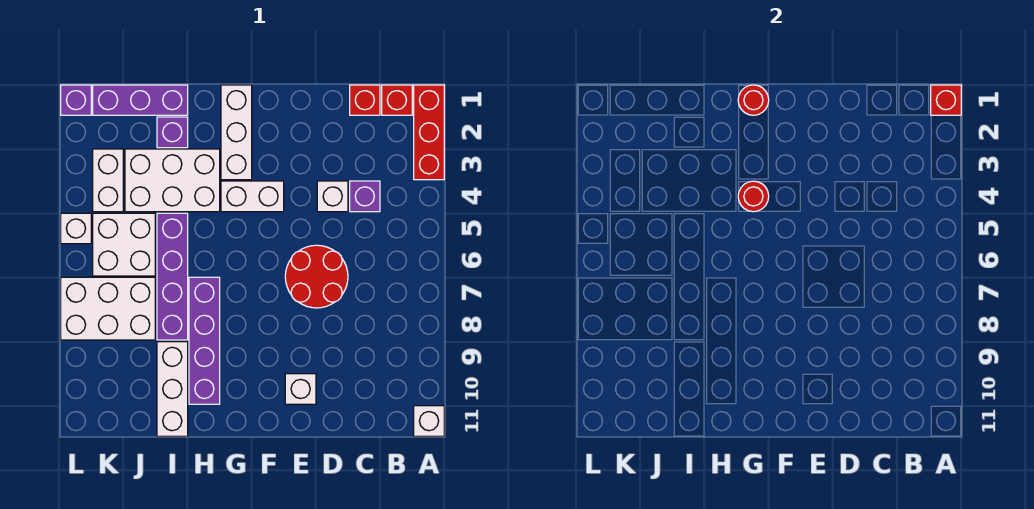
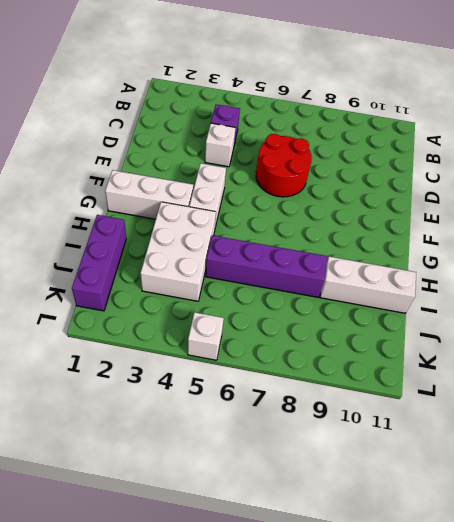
none -> red 1x3 brick [414,85,444,180]
none -> white 1x1 brick [414,406,444,436]
none -> red 1x1 brick [382,85,412,115]

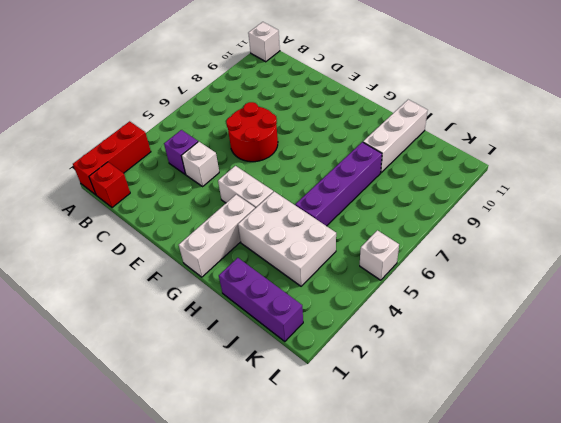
none -> red 1x1 brick [350,85,380,115]
none -> white 1x1 brick [285,374,316,404]
none -> purple 1x4 brick [189,277,220,404]

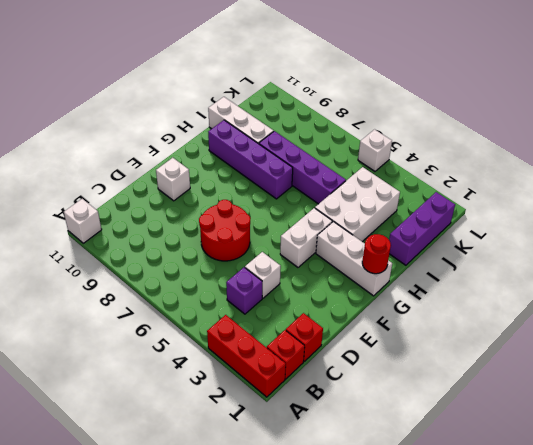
none -> purple 1x1 brick [157,117,188,148]
none -> white 2x2 brick [93,213,155,276]
none -> white 2x3 brick [61,277,155,340]

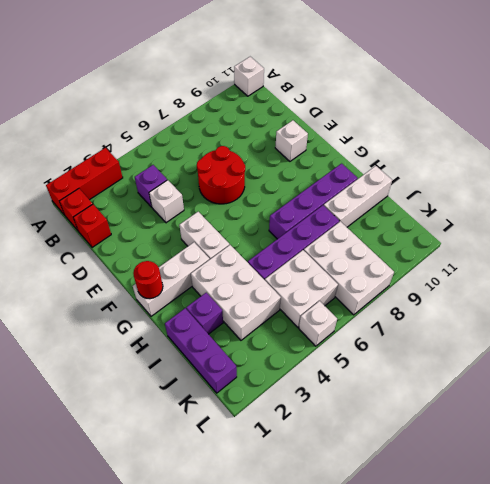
none -> white 1x2 brick [93,149,123,212]
none -> purple 1x1 brick [61,85,91,115]
none -> red 1x1 brick [931,85,961,115]

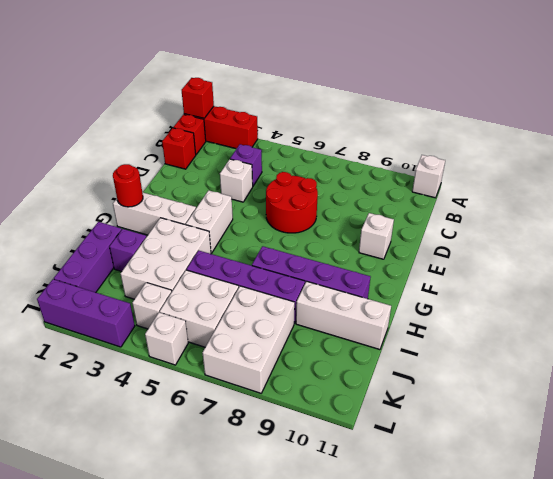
white 1x1 brick [132,283,172,329] -> white 1x2 brick [93,149,123,212]
purple 1x3 brick [37,279,135,347] -> purple 1x1 brick [61,85,91,115]
none -> red 1x1 round brick [738,181,769,212]

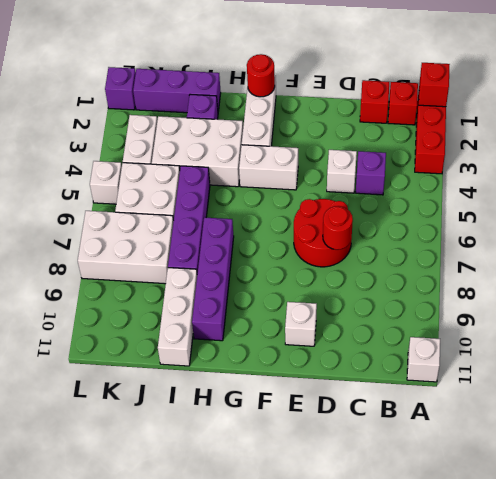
red 1x1 round brick [323,206,353,250] -> red 1x1 round brick moved to [738,181,769,212]

